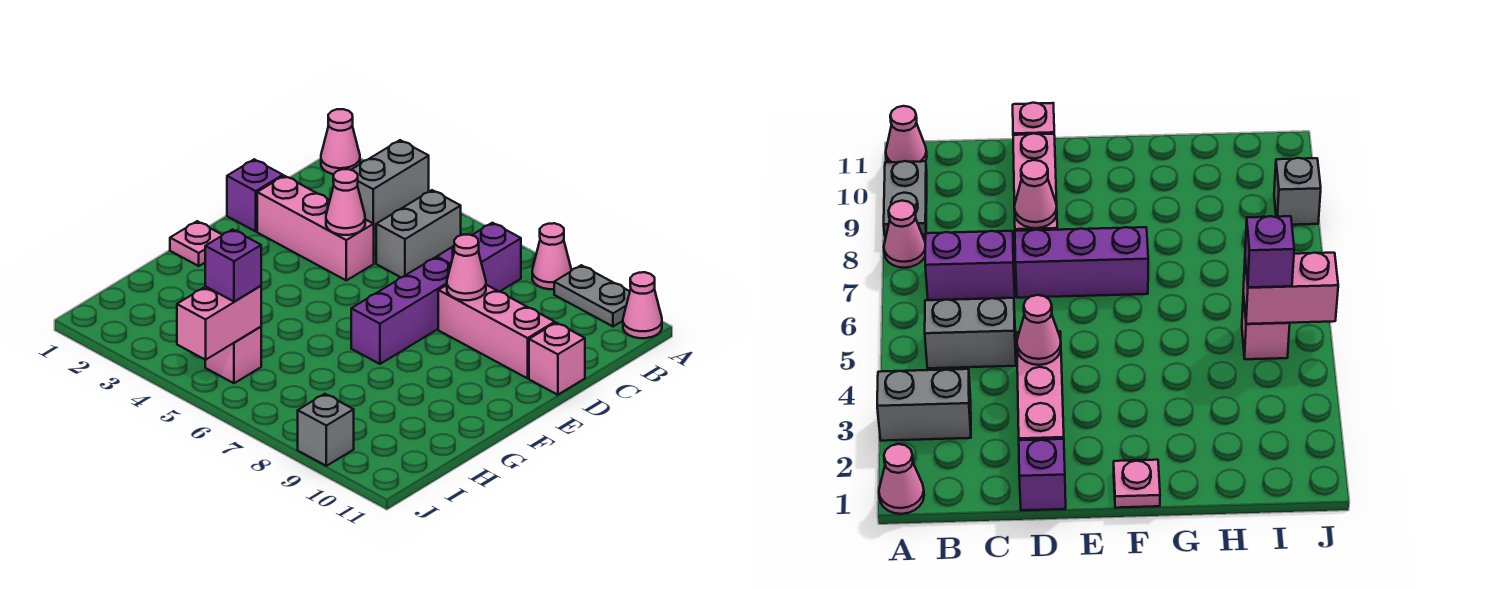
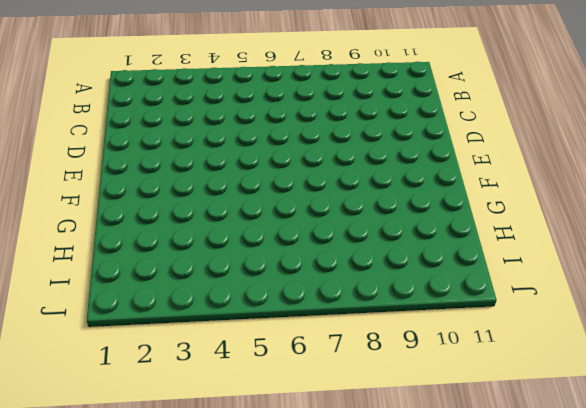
none -> pink 1x1 cone [321,109,360,174]
none -> grey 1x2 brick [351,140,429,229]
none -> pink 1x1 cone [532,223,571,289]

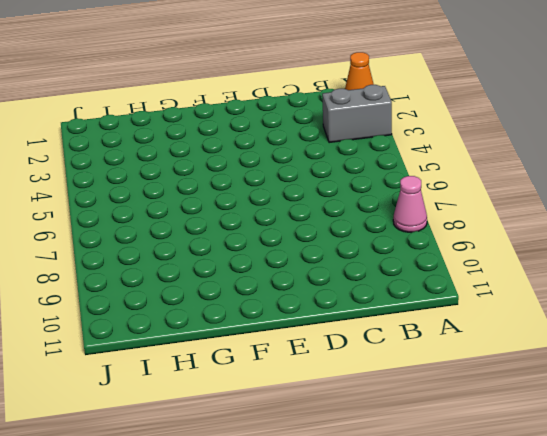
orange 1x1 cone [345,52,374,90] -> pink 1x1 cone [321,109,360,174]
none -> grey 1x2 plate [554,265,630,327]
none -> pink 1x1 cone [623,272,662,338]
none -> grey 1x2 brick [376,190,461,277]

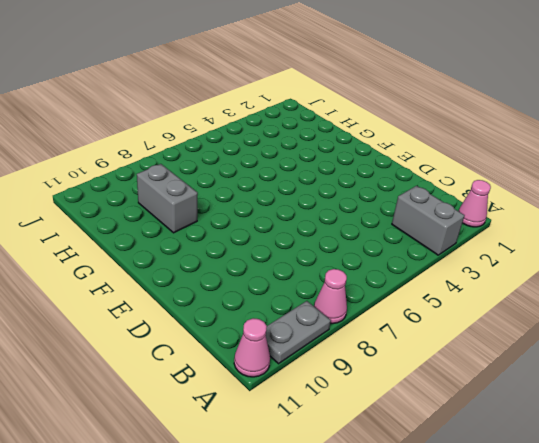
grey 1x2 brick [137,164,198,233] -> grey 1x2 brick moved to [376,190,461,277]
none -> purple 1x2 brick [437,223,521,292]
none -> purple 1x1 brick [227,159,283,231]
none -> pink 1x3 brick [257,176,374,280]

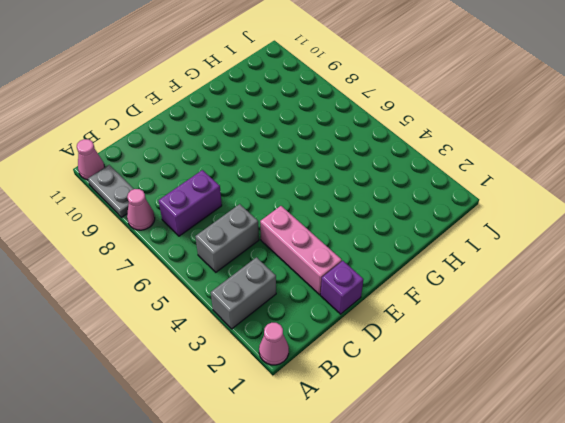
none -> purple 1x3 brick [351,257,451,364]
none -> pink 1x3 brick [438,285,555,378]
none -> pink 1x1 brick [529,323,585,395]

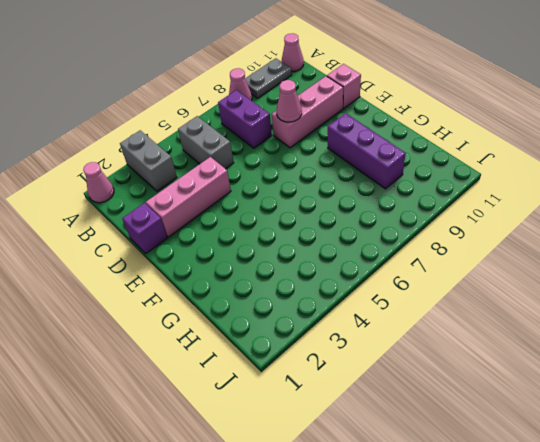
purple 1x3 brick [328,113,406,189] -> purple 1x3 brick moved to [351,257,451,364]
none -> pink 1x1 plate [170,221,222,266]
none -> pink 1x1 brick [205,327,261,383]
none -> grey 1x1 brick [298,394,354,466]

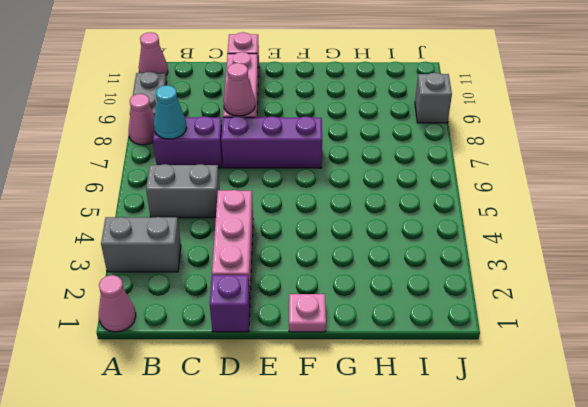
cyan 1x1 cone [154,85,187,139] -> none
none -> pink 1x1 brick [205,327,261,383]
none -> pink 1x1 cone [326,169,365,235]
none -> pink 1x2 brick [177,286,261,360]

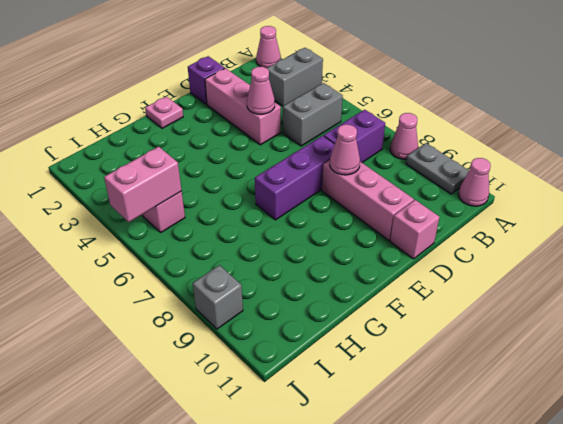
none -> purple 1x1 brick [205,230,261,302]

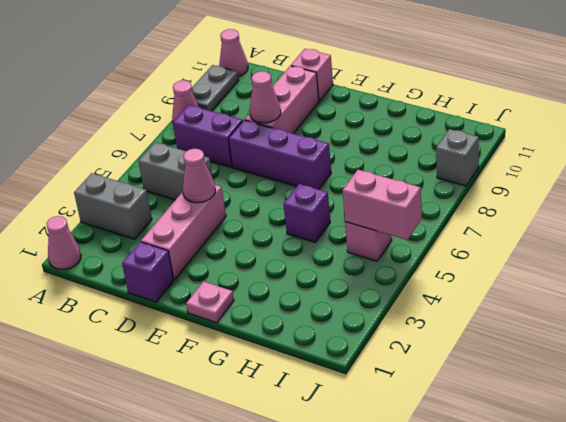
purple 1x1 brick [283,184,330,242] -> purple 1x1 brick moved to [205,230,261,302]

